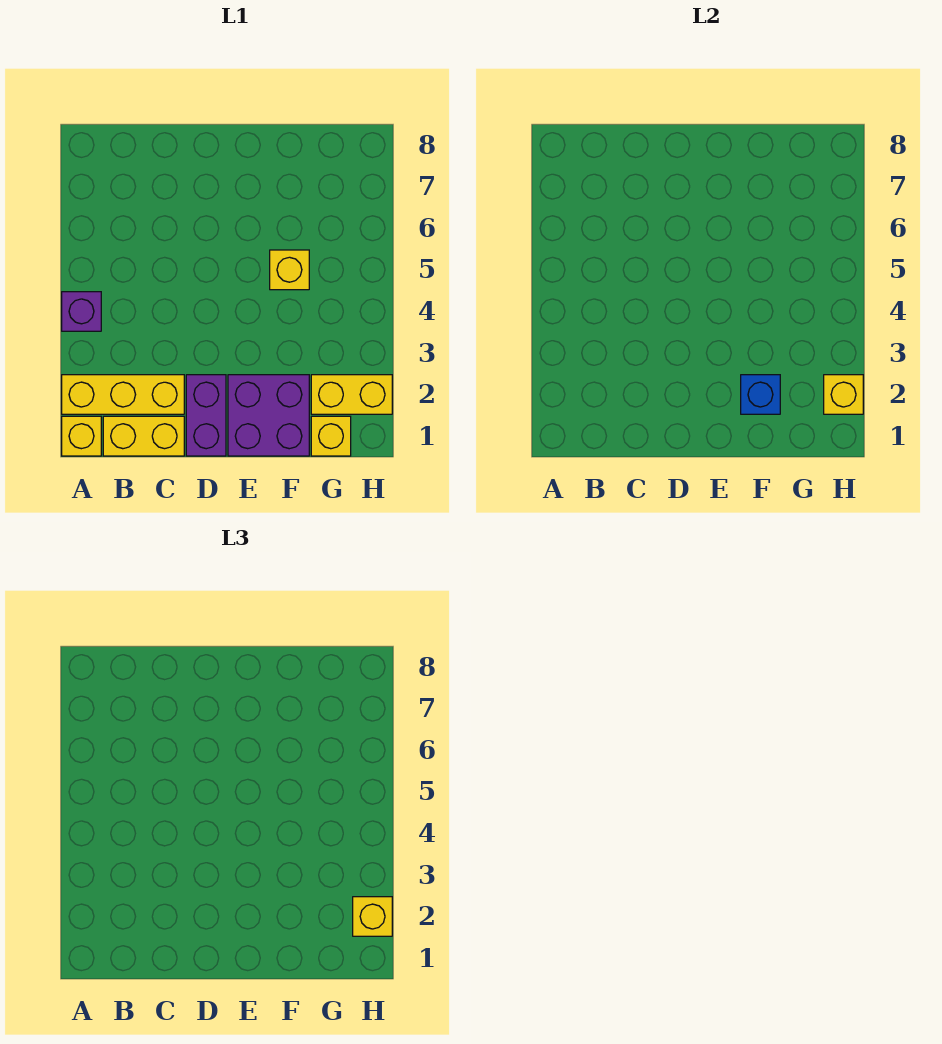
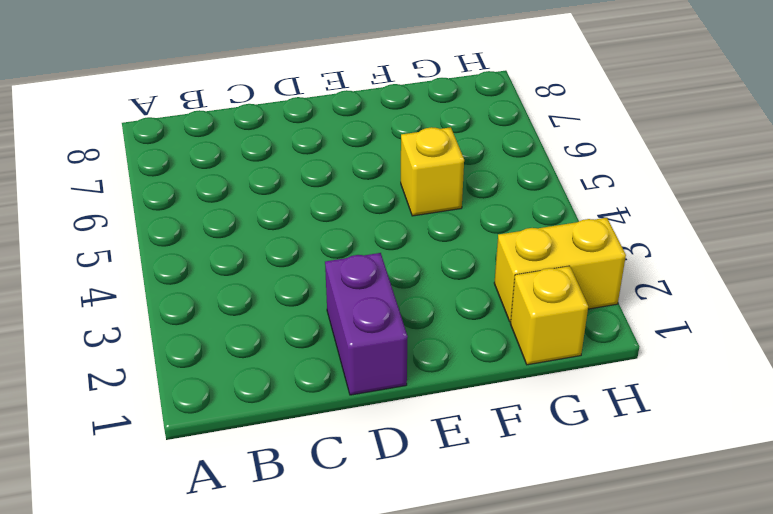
none -> yellow 1x1 brick [62,416,101,456]
none -> yellow 1x3 brick [62,375,184,414]
none -> purple 1x1 brick [62,292,101,331]

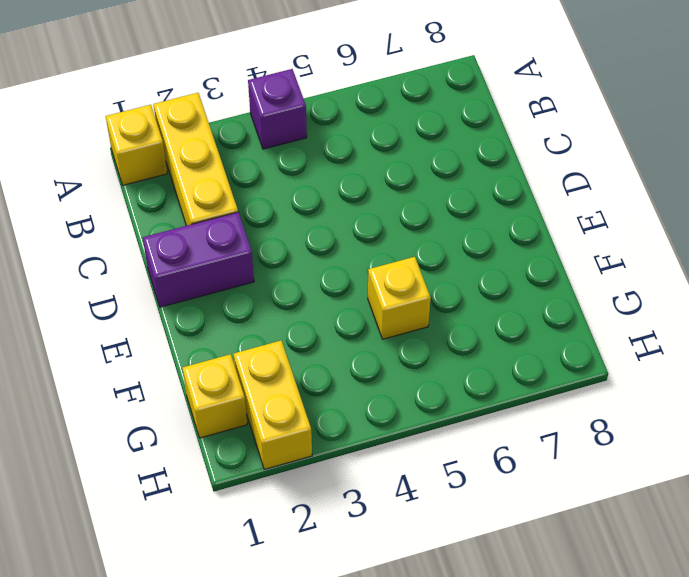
none -> yellow 1x2 brick [103,416,184,456]
none -> purple 2x2 brick [228,375,309,456]
none -> blue 1x1 brick [741,375,780,414]

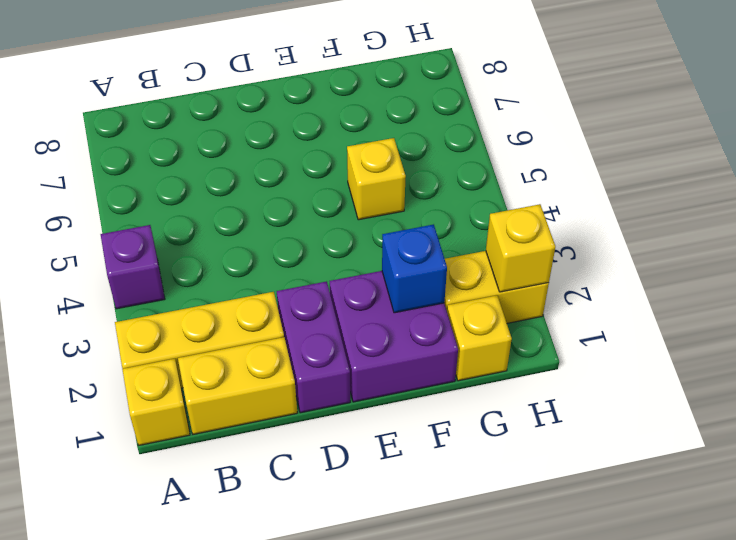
none -> yellow 1x1 brick [353,897,392,936]

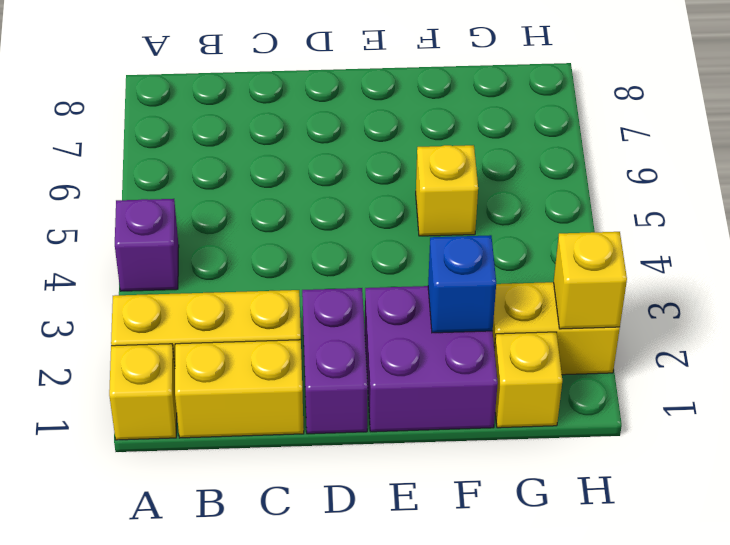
none -> yellow 1x1 brick [353,897,392,936]

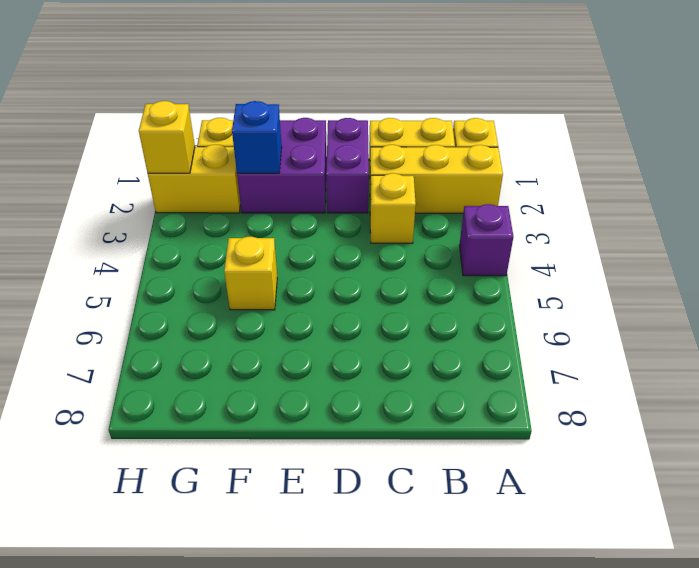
yellow 1x1 brick [370,173,416,243] -> yellow 1x1 brick moved to [353,897,392,936]

